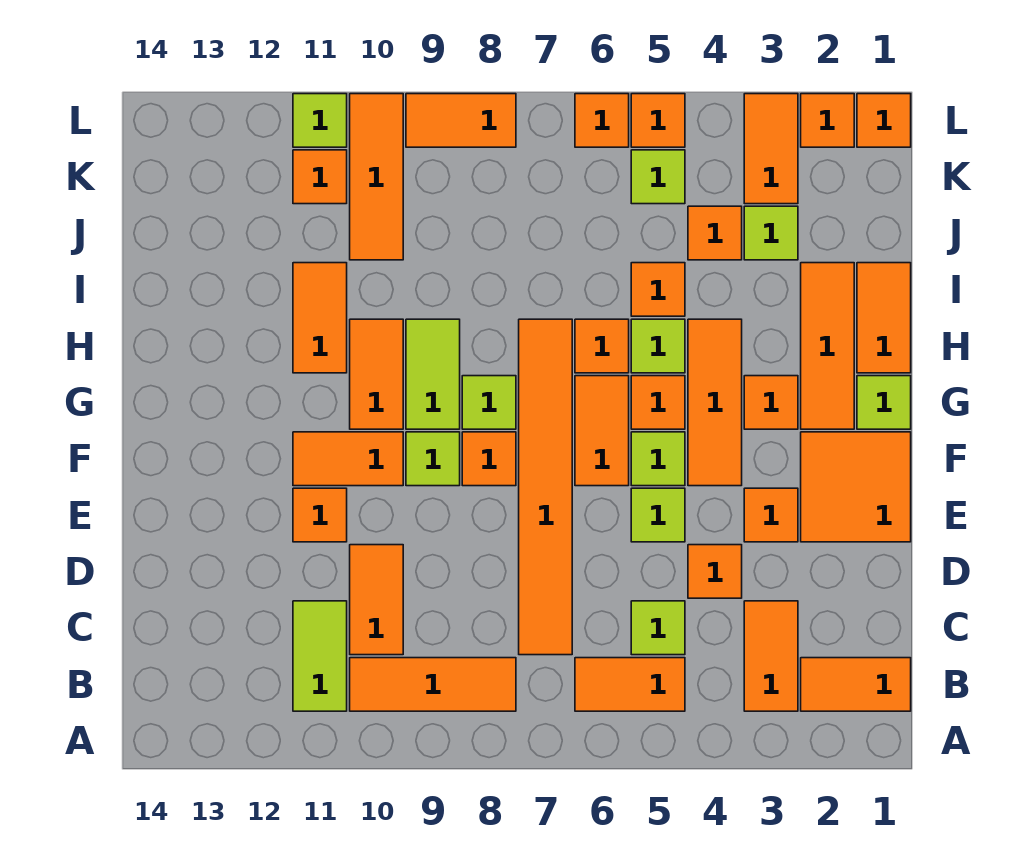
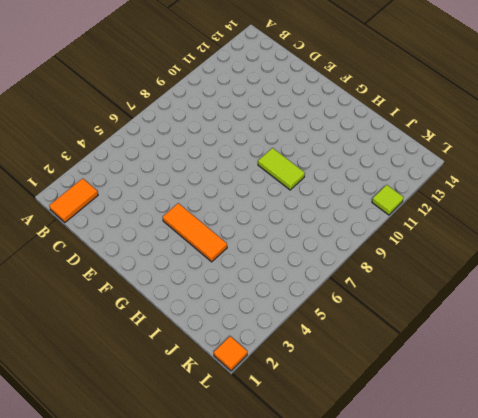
none -> orange 1x2 tile [744,601,798,711]
none -> orange 1x2 tile [575,658,685,711]
none -> orange 1x3 tile [350,658,516,711]
none -> lime 1x2 tile [293,601,347,711]

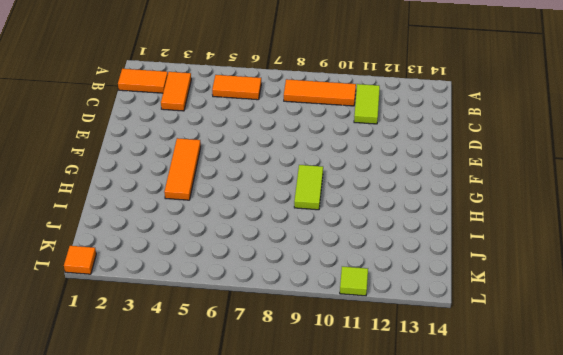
none -> lime 1x1 tile [631,601,685,655]
none -> orange 1x6 tile [519,319,572,655]
none -> orange 1x2 tile [350,545,403,655]
none -> orange 1x1 tile [688,545,742,598]

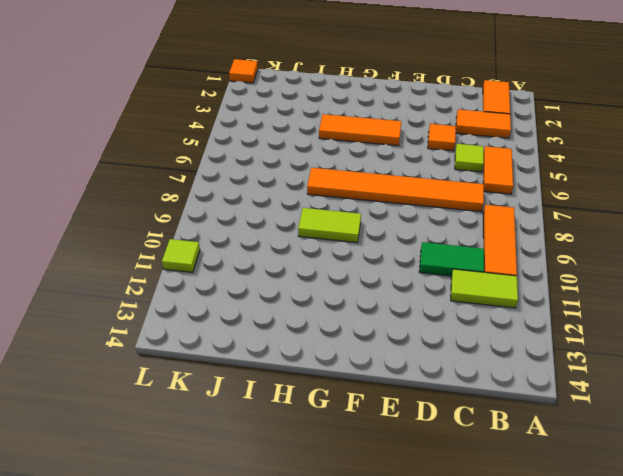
green 1x2 tile [419,242,484,276] -> orange 1x2 tile [350,545,403,655]
none -> orange 2x2 tile [801,432,911,542]
none -> orange 1x1 tile [744,488,798,542]
none -> lime 1x1 tile [631,488,685,542]
none -> orange 1x1 tile [293,488,347,542]

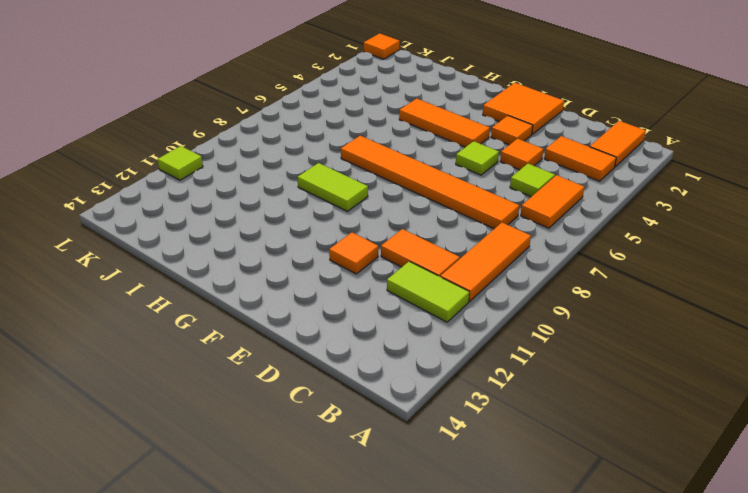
none -> lime 1x1 tile [631,432,685,486]
none -> orange 1x2 tile [575,376,629,486]
none -> orange 1x1 tile [462,432,516,486]
none -> lime 1x1 tile [406,432,460,486]

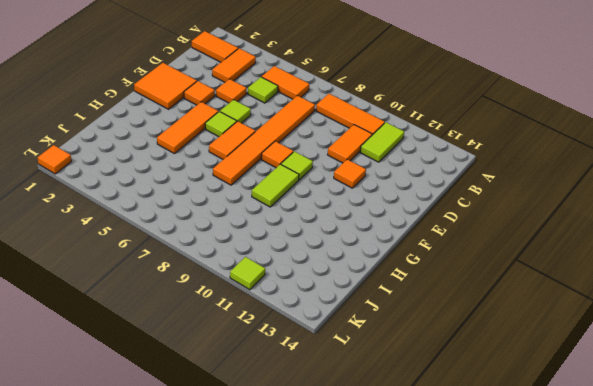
none -> orange 1x2 tile [293,432,403,486]
none -> lime 1x1 tile [857,376,911,429]
none -> orange 1x3 tile [801,263,854,429]
none -> orange 1x1 tile [744,376,798,429]

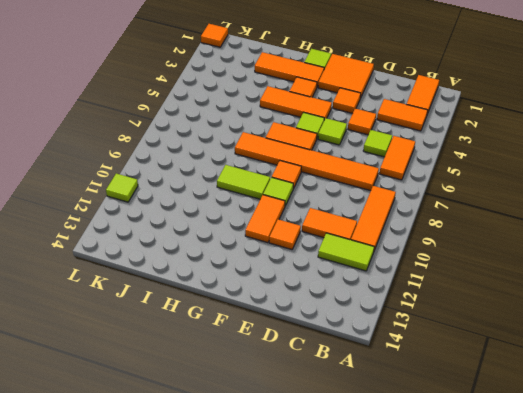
none -> orange 1x1 tile [631,376,685,429]
none -> lime 1x1 tile [462,376,516,429]
none -> orange 1x2 tile [350,319,403,429]
none -> orange 1x2 tile [857,263,911,373]

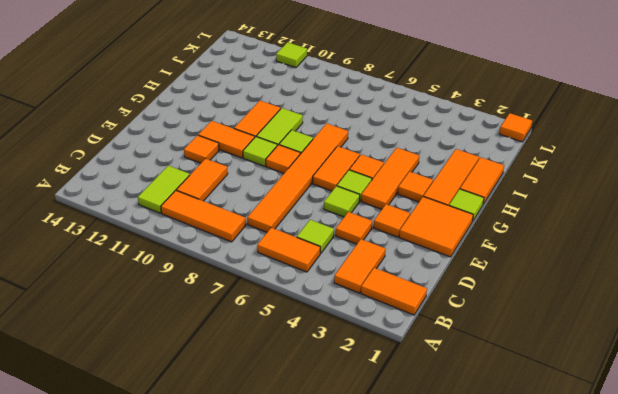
none -> lime 1x1 tile [631,319,685,373]
none -> orange 1x1 tile [575,319,629,373]
none -> orange 1x2 tile [293,263,347,373]
none -> orange 1x1 tile [631,263,685,316]

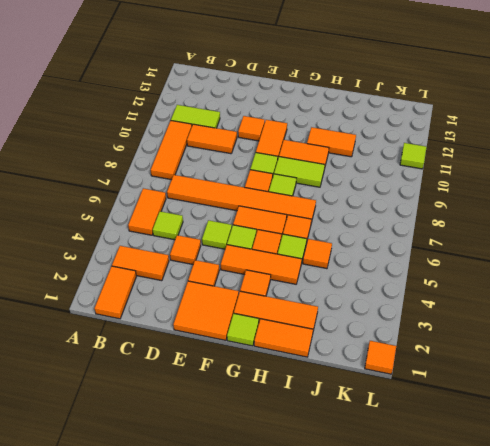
none -> lime 1x1 tile [744,206,798,260]
none -> orange 1x1 tile [688,206,742,260]
none -> orange 1x3 tile [350,94,403,260]
none -> orange 1x2 tile [744,94,798,204]

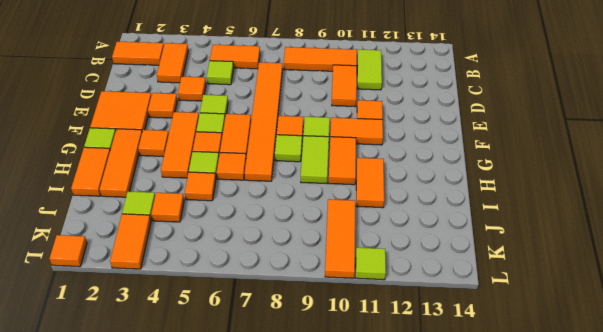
none -> lime 1x1 tile [631,150,685,204]
none -> orange 1x1 tile [293,150,347,204]
none -> orange 1x1 tile [801,94,854,147]
none -> orange 1x1 tile [631,94,685,147]

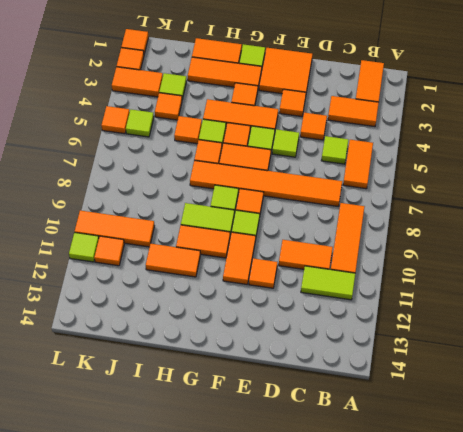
none -> orange 1x1 tile [575,94,629,147]
none -> orange 1x2 tile [406,94,516,147]

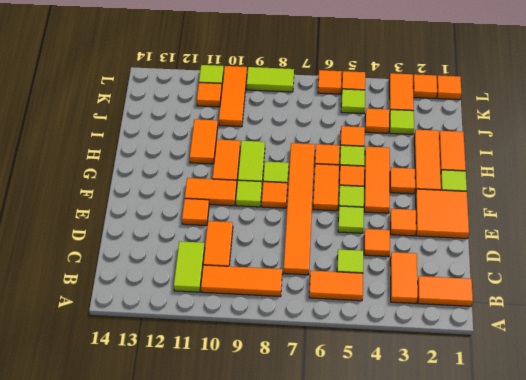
lime 1x2 tile [247,67,294,92] -> orange 1x2 tile [406,94,516,147]

